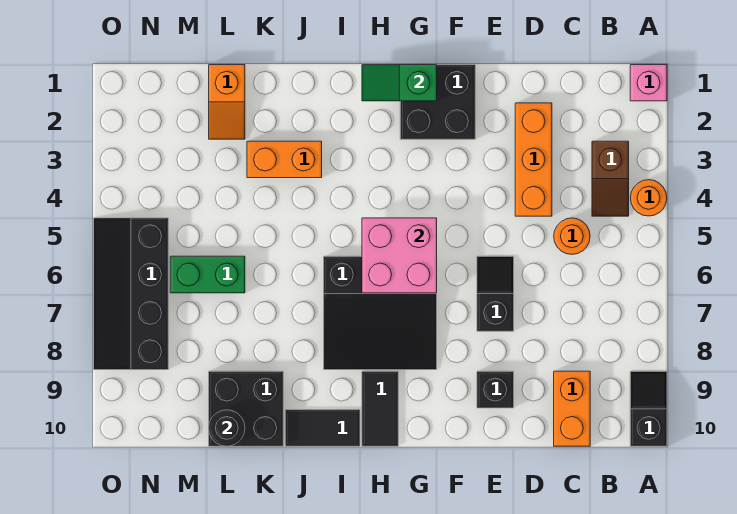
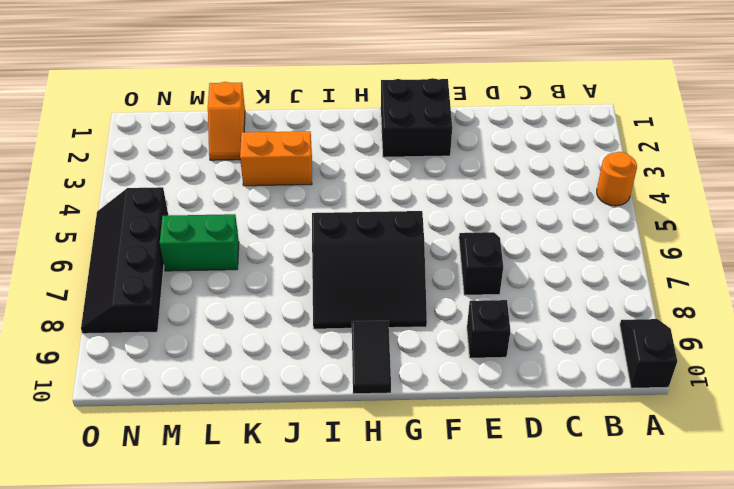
none -> pink 1x1 brick [630,65,667,101]
none -> brown 1x2 slope [592,141,629,216]
none -> orange 1x1 round brick [554,218,590,254]

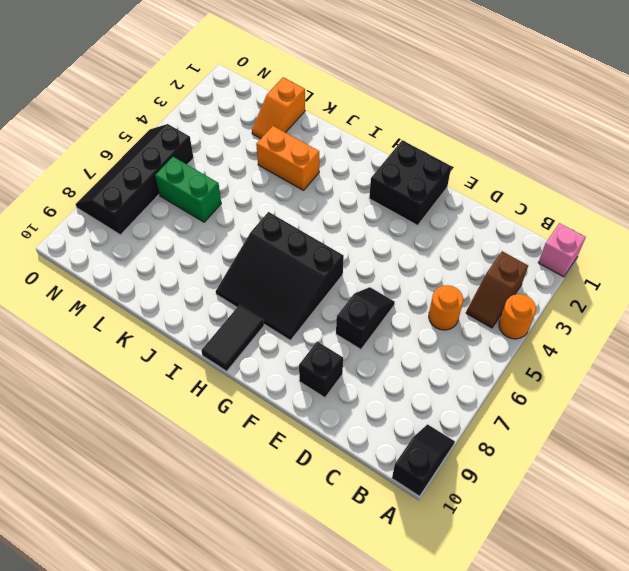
none -> orange 1x2 brick [554,371,590,446]
none -> orange 1x3 brick [515,103,552,216]
none -> black 1x2 tile [285,410,360,446]

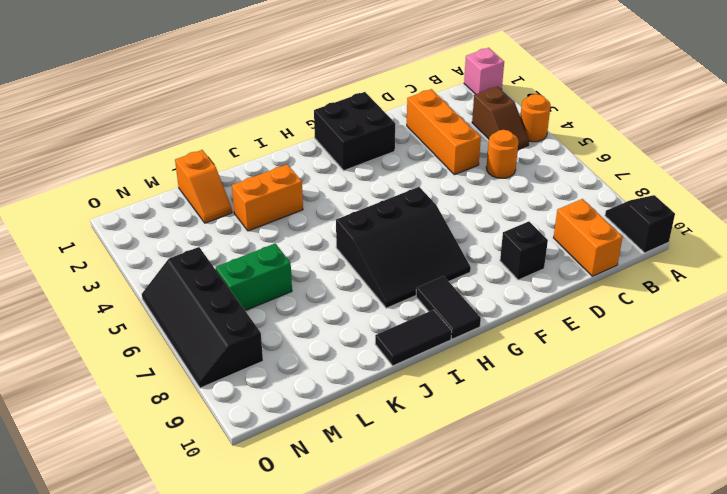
none -> black 1x2 slope [477,256,514,331]
none -> black 2x2 brick [209,371,283,446]
none -> green 1x2 slope [362,65,437,101]

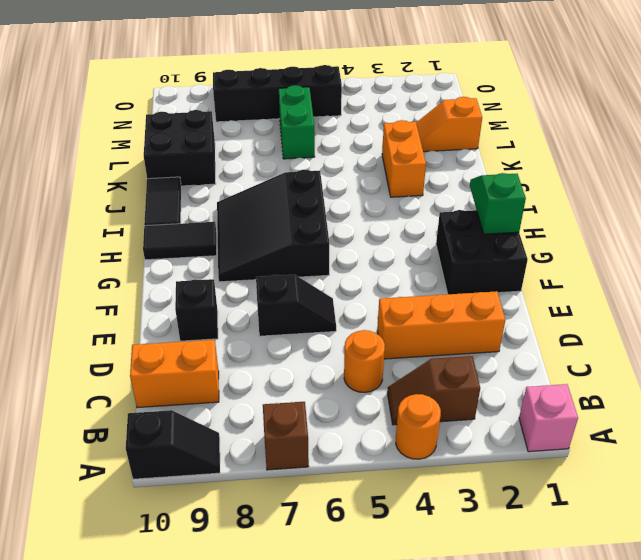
brown 1x1 brick [263,402,309,470] -> none
none -> pink 2x2 brick [362,218,437,293]
none -> black 1x1 round brick [209,410,245,446]

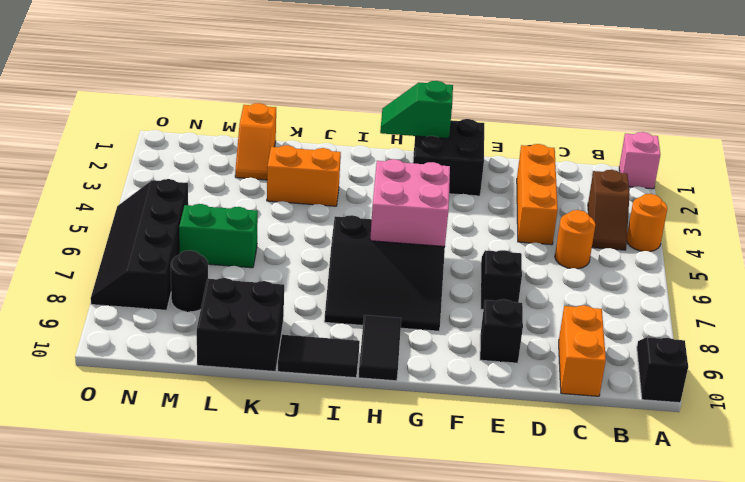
black 1x1 round brick [171,250,208,312] -> black 1x1 round brick moved to [209,410,245,446]

